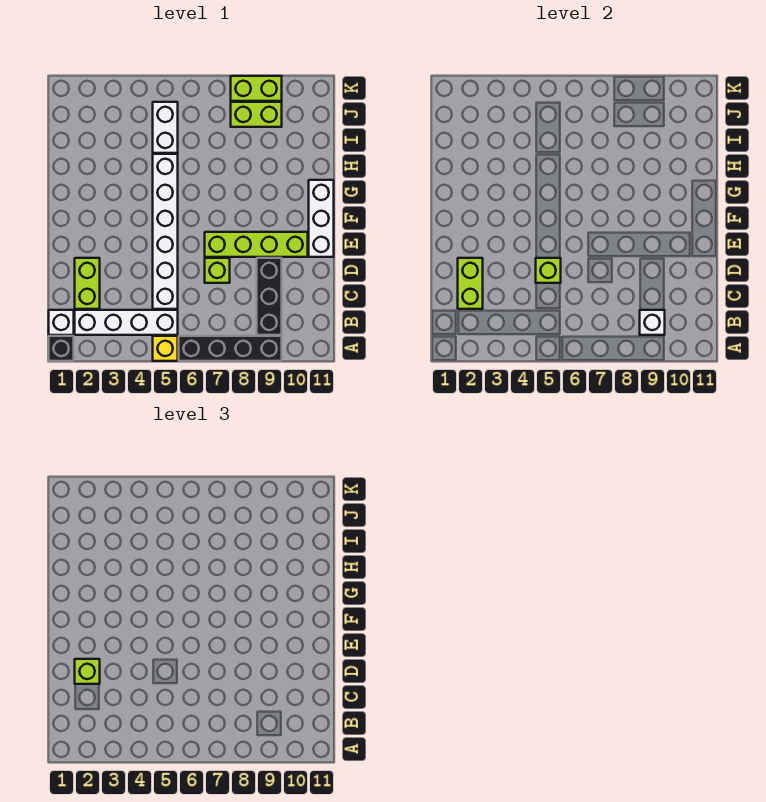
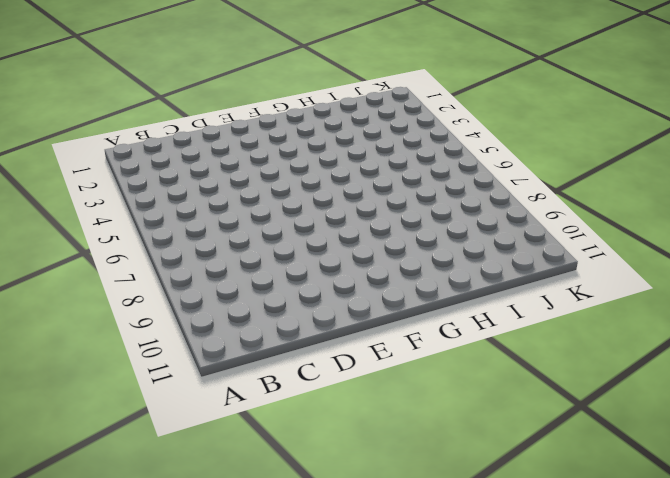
none -> black 1x1 brick [49,336,74,361]
none -> yellow 1x1 brick [153,336,178,361]
none -> black 1x4 brick [179,336,282,361]

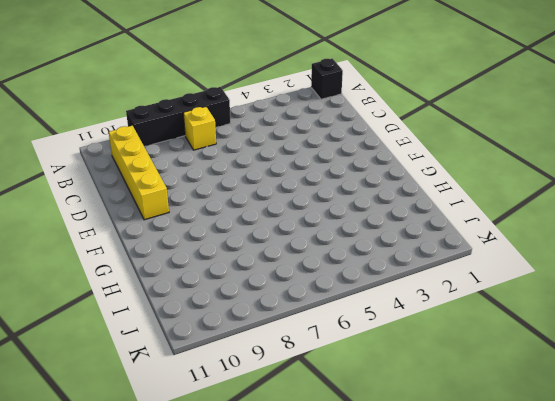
yellow 1x1 brick [183,107,216,150] -> yellow 1x1 brick moved to [153,336,178,361]
yellow 1x4 brick [109,126,169,220] -> lime 1x4 brick [205,232,308,257]
none -> white 1x1 brick [49,310,74,335]
none -> white 1x4 brick [75,310,178,335]
none -> black 1x3 brick [257,258,282,335]

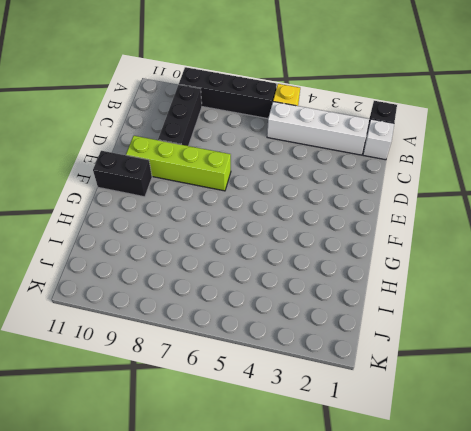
black 1x2 brick [93,151,152,197] -> white 1x3 brick [309,180,334,257]
none -> lime 1x2 brick [75,258,100,309]
none -> white 1x6 brick [153,154,178,309]
none -> lime 1x1 brick [205,258,230,283]

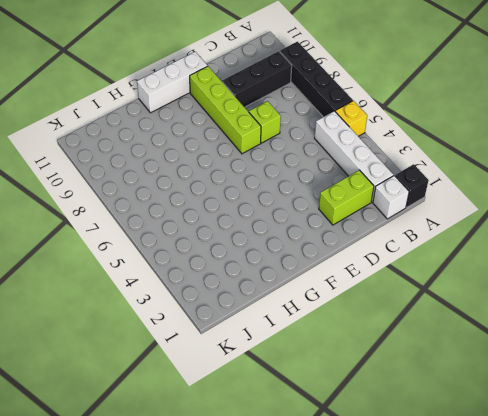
none -> white 1x6 brick [153,154,178,309]
none -> white 1x2 brick [153,102,178,153]
none -> lime 1x2 brick [231,102,282,127]

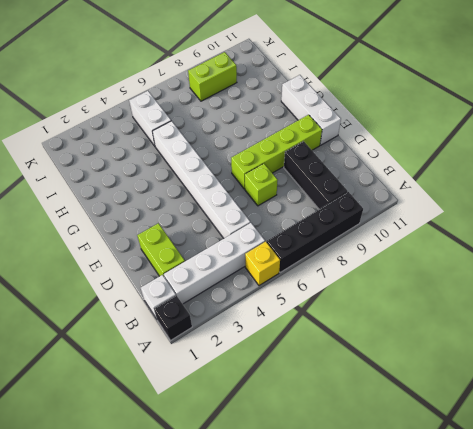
none -> lime 1x2 brick [231,76,282,101]
none -> white 1x1 brick [640,310,665,335]
none -> lime 1x2 brick [458,258,483,309]

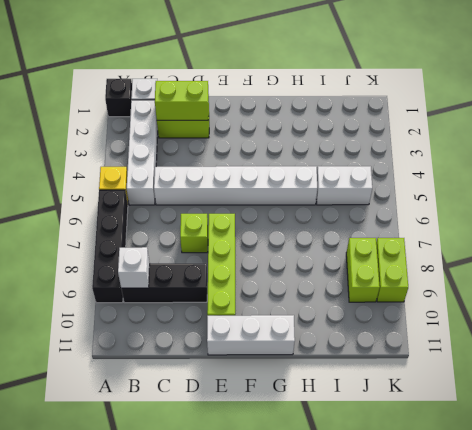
none -> lime 1x1 brick [536,258,561,283]
none -> lime 1x1 brick [75,659,100,684]

